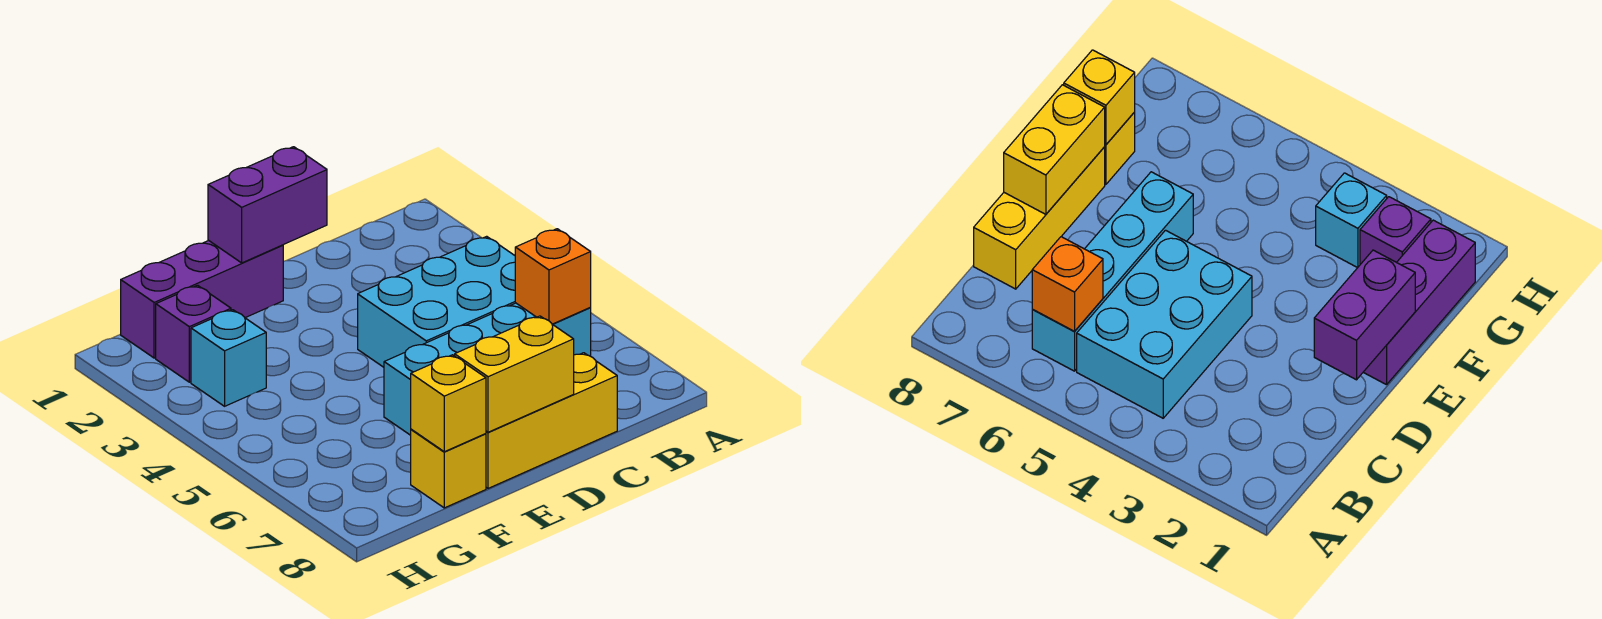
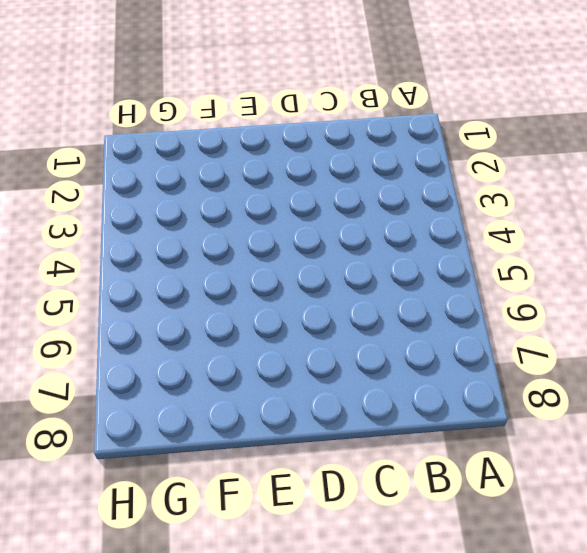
none -> cyan 2x3 brick [358,236,515,367]
none -> cyan 1x4 brick [384,303,591,435]

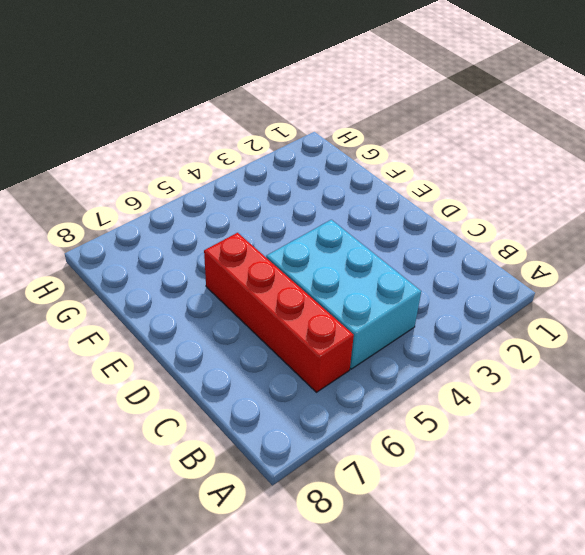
red 1x4 brick [204,233,354,392] -> cyan 1x4 brick [384,303,591,435]
none -> yellow 1x3 brick [486,353,617,488]
none -> purple 1x3 brick [121,241,283,358]

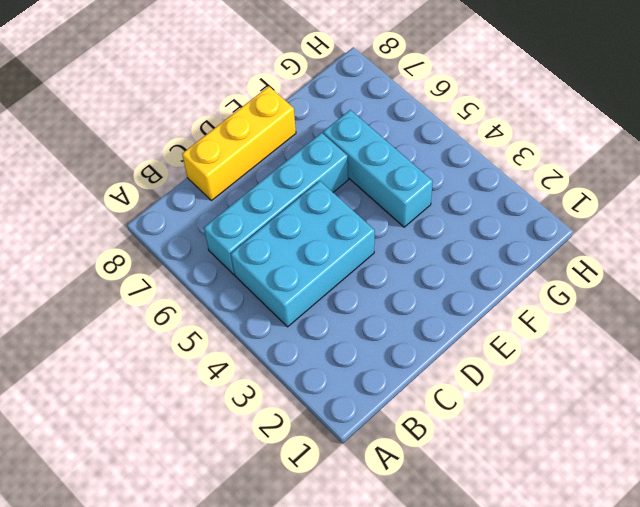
cyan 1x3 brick [323,110,433,227] -> none
none -> purple 1x3 brick [121,241,283,358]
none -> yellow 1x1 brick [411,429,486,508]

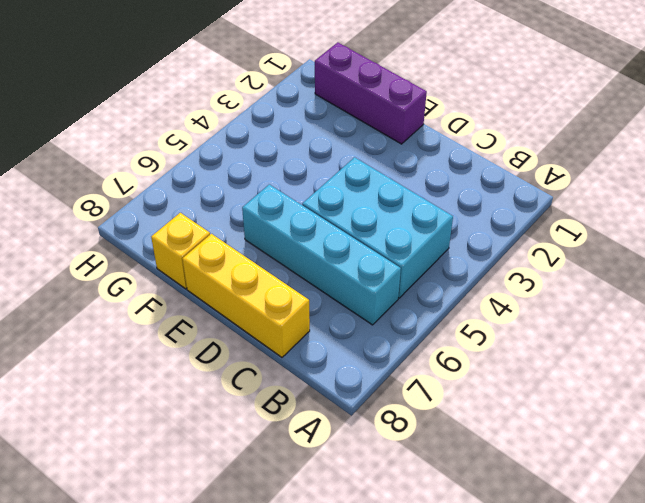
none -> purple 1x1 brick [156,285,231,382]
none -> cyan 1x1 brick [191,310,266,406]

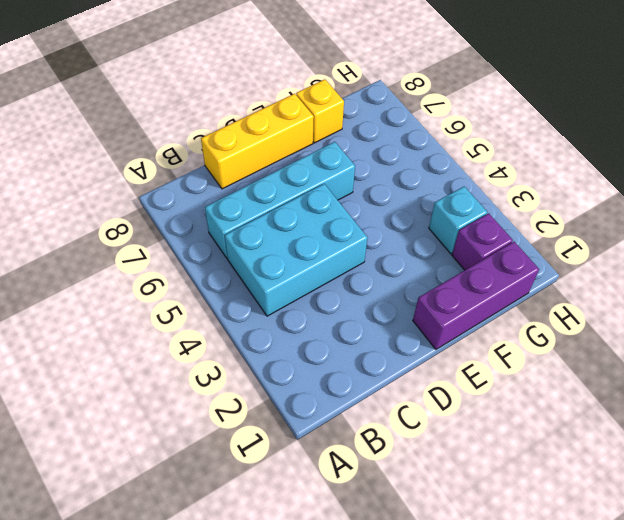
none -> orange 1x1 brick [515,229,591,324]
none -> purple 1x2 brick [208,147,327,263]

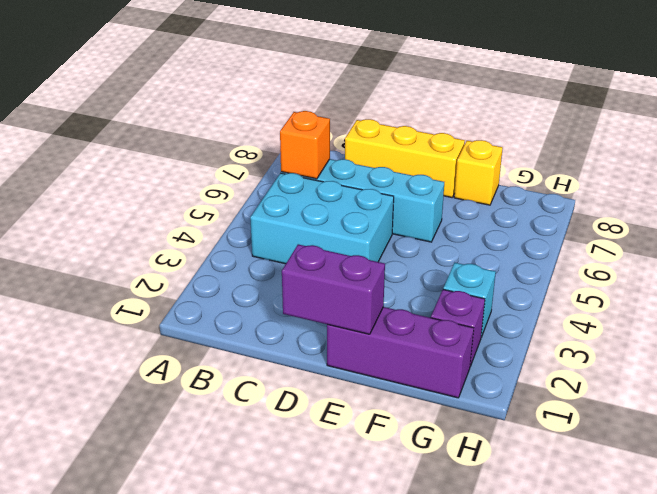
none -> yellow 1x2 brick [455,316,574,432]
none -> yellow 1x1 brick [411,355,486,452]

